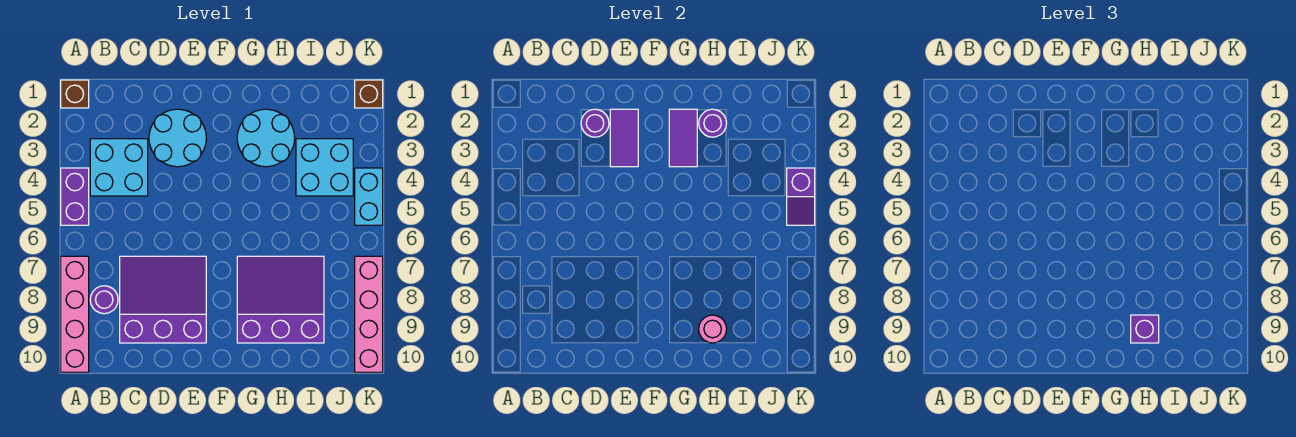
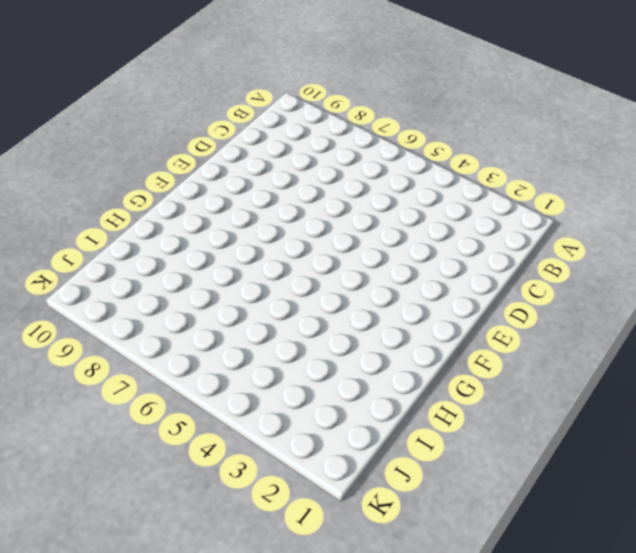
none -> brown 1x1 brick [61,80,89,108]
none -> purple 1x2 brick [61,168,89,225]
none -> pink 1x4 brick [61,256,89,372]

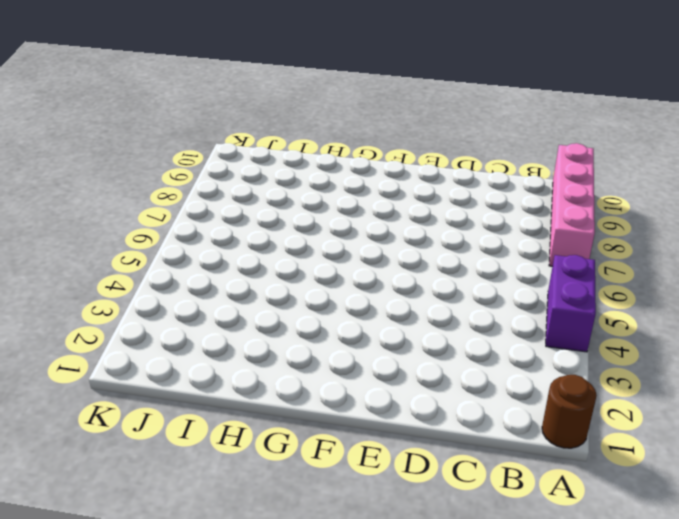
brown 1x1 round brick [542,375,597,448] -> brown 1x1 brick [61,80,89,108]
none -> cyan 2x2 brick [90,139,148,196]
none -> purple 1x1 round brick [90,286,118,314]
none -> purple 3x3 slope [120,256,206,343]

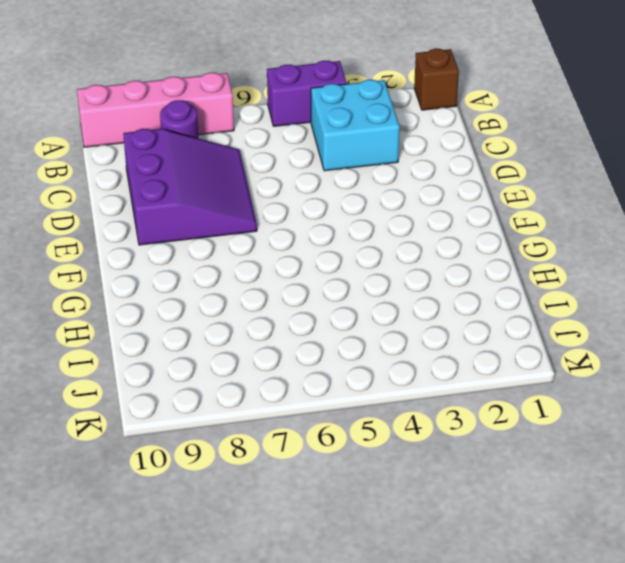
none -> cyan 2x2 round brick [149,109,206,167]
none -> cyan 2x2 round brick [237,109,295,167]
none -> purple 3x3 slope [237,256,324,343]

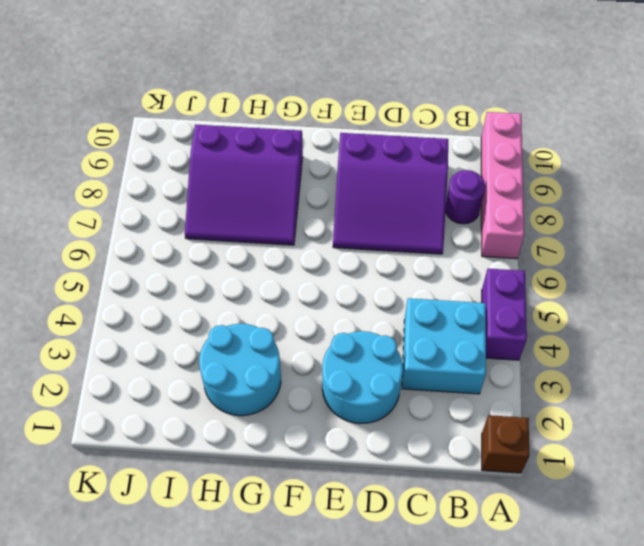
none -> cyan 2x2 brick [296,139,353,196]
none -> brown 1x1 brick [355,80,383,108]
none -> cyan 1x2 brick [355,168,383,225]

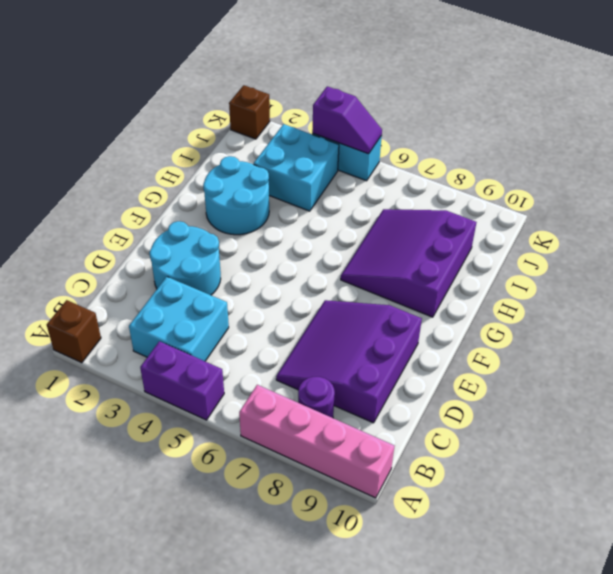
none -> pink 1x4 brick [355,256,383,372]
none -> purple 1x1 round brick [581,109,609,137]
none -> purple 1x2 tile [610,109,638,167]

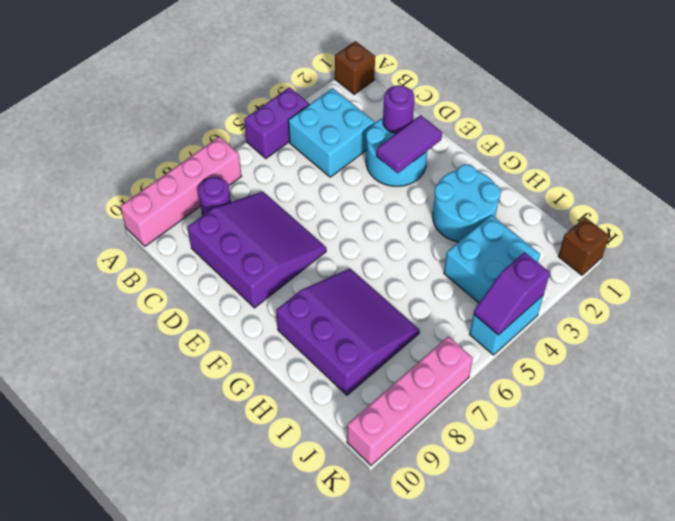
none -> purple 1x2 tile [669,109,697,167]
none -> purple 1x1 round brick [699,109,727,137]
none -> pink 1x1 round brick [699,315,727,343]

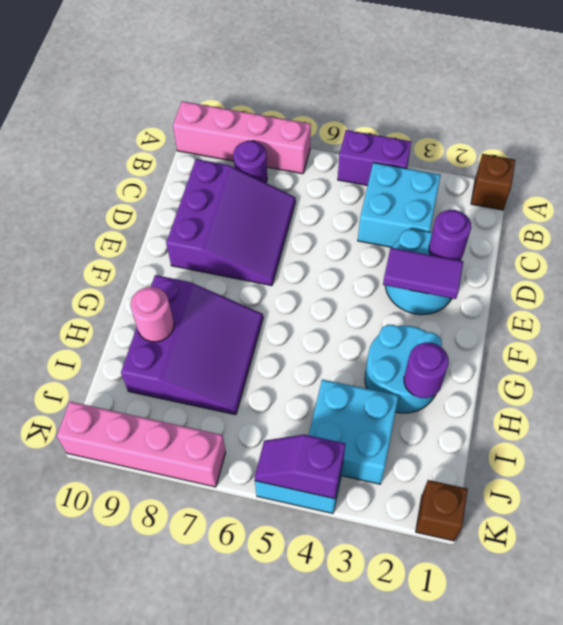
none -> purple 1x2 tile [669,109,697,167]
none -> purple 1x1 brick [1131,315,1159,343]

